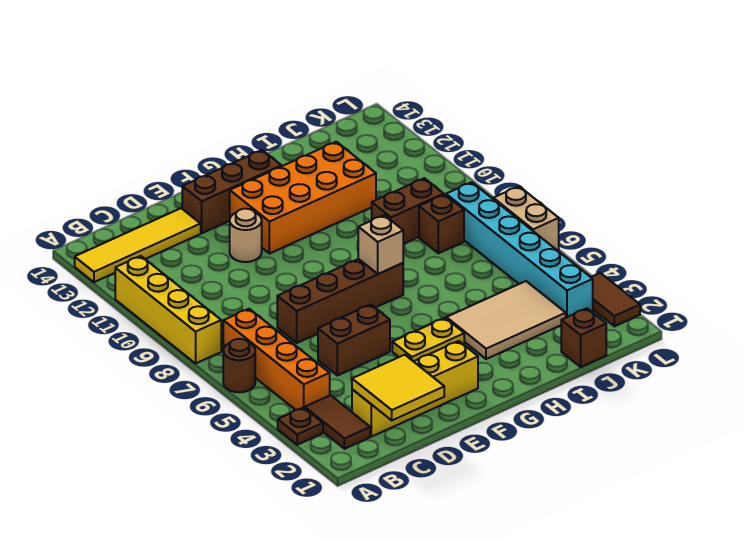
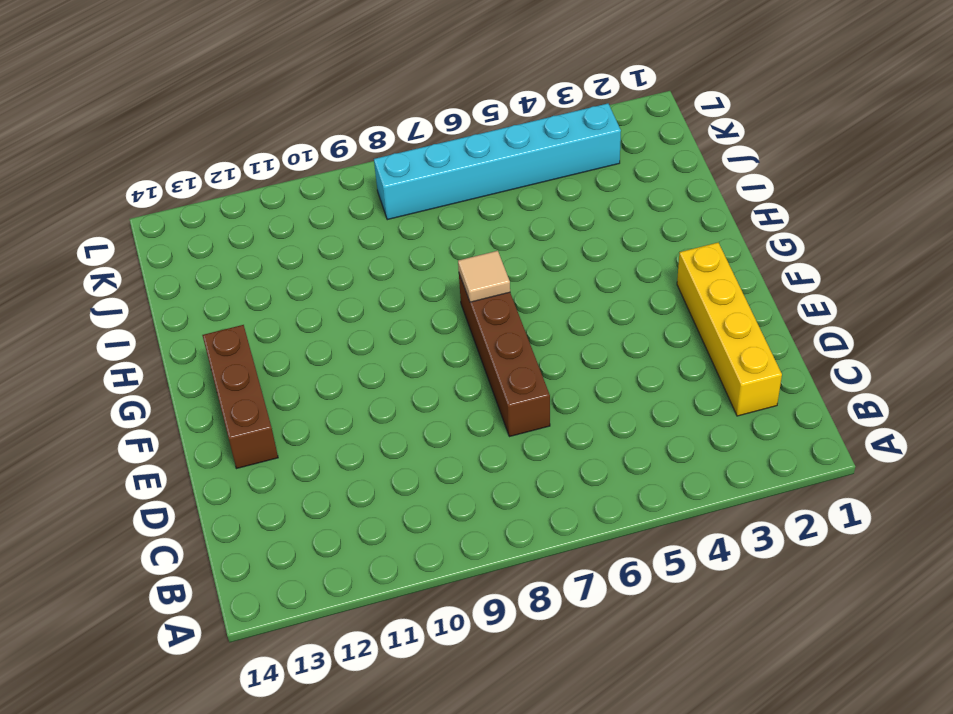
tan 1x1 tile [458,251,510,302] -> tan 1x1 brick [358,215,403,274]
none -> brown 1x1 plate [278,407,323,445]
none -> brown 1x1 round brick [223,339,255,392]
none -> yellow 1x4 brick [115,256,221,363]

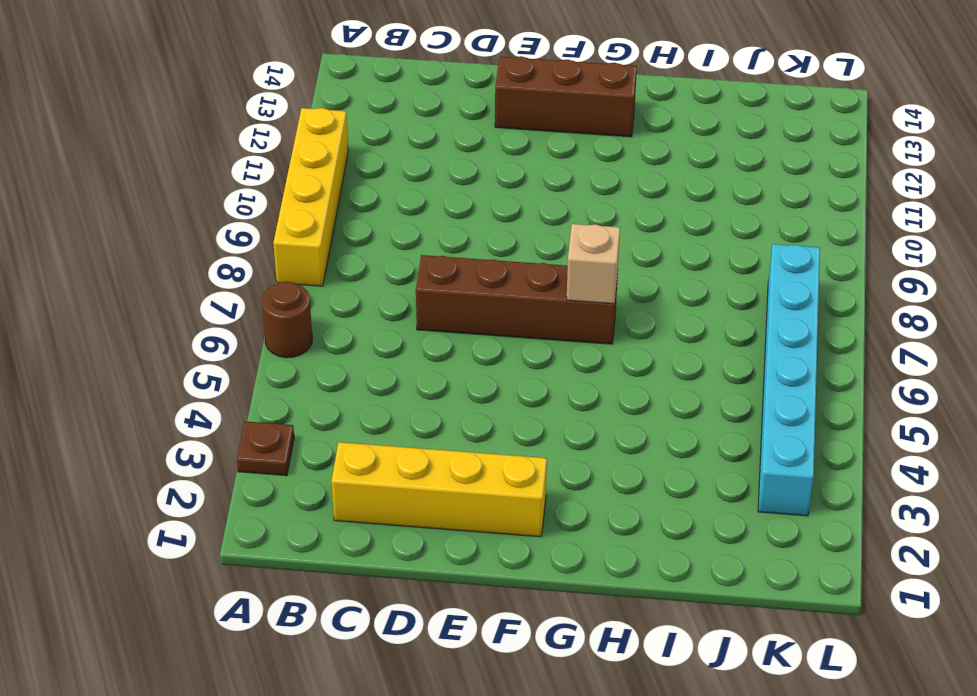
none -> yellow 1x4 tile [75,208,201,282]
none -> brown 1x2 tile [305,395,370,449]
none -> orange 1x4 brick [223,309,330,410]

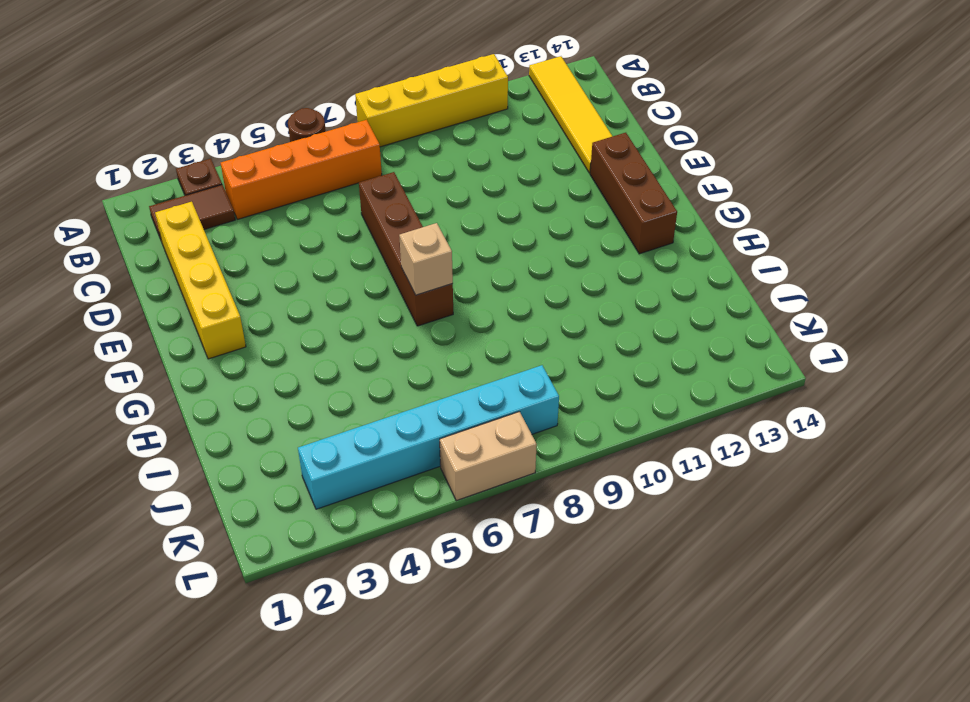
none -> brown 1x2 brick [318,304,390,376]
none -> tan 1x1 round brick [230,209,262,262]
none -> yellow 1x2 plate [392,318,464,361]

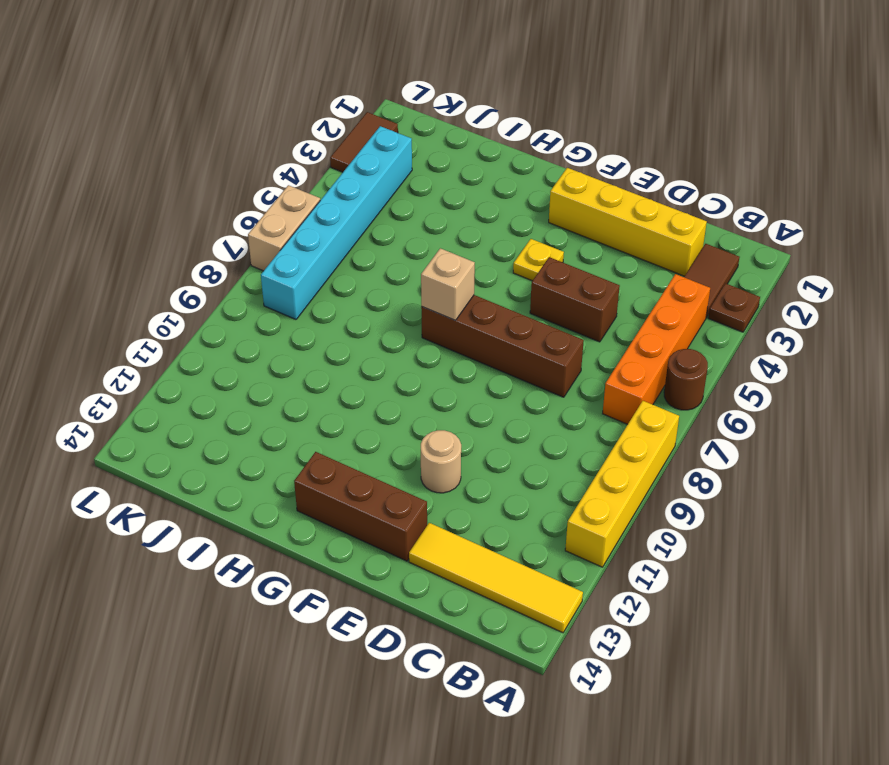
yellow 1x1 plate [513,239,564,281] -> yellow 1x2 plate [392,318,464,361]
none -> orange 2x4 brick [230,142,376,254]
none -> tan 2x3 tile [446,281,566,359]
none -> brown 1x2 brick [372,178,444,244]

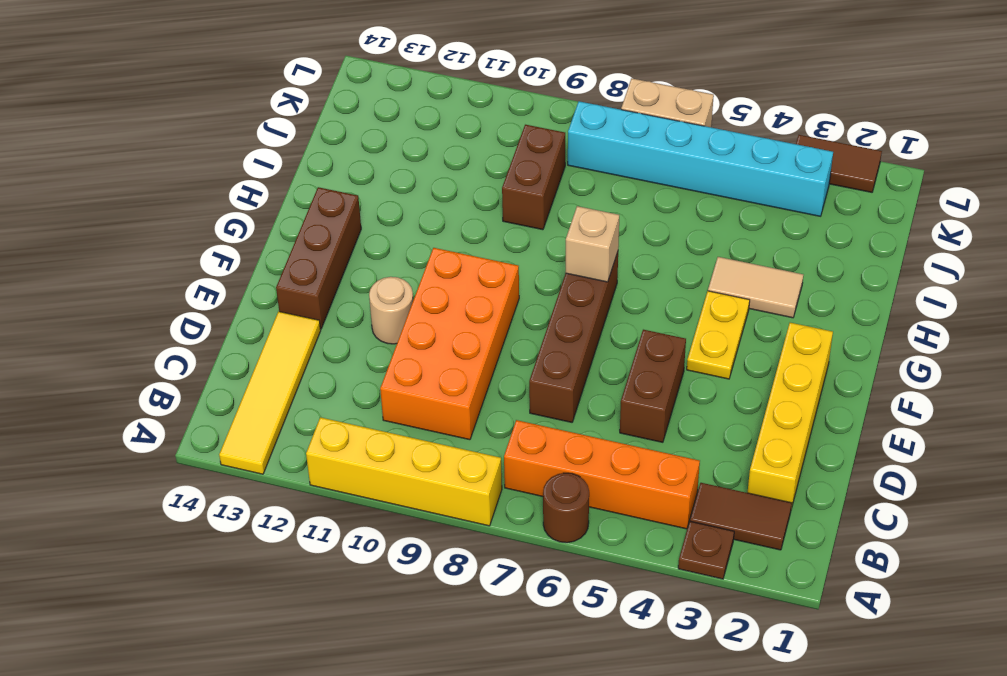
orange 2x4 brick [380,248,519,440] -> orange 2x4 brick moved to [230,142,376,254]
tan 1x2 tile [708,257,803,318] -> tan 2x3 tile [446,281,566,359]
none -> brown 1x1 brick [561,308,606,367]
none -> brown 1x1 brick [419,194,464,253]
none -> yellow 2x2 tile [352,355,444,420]

